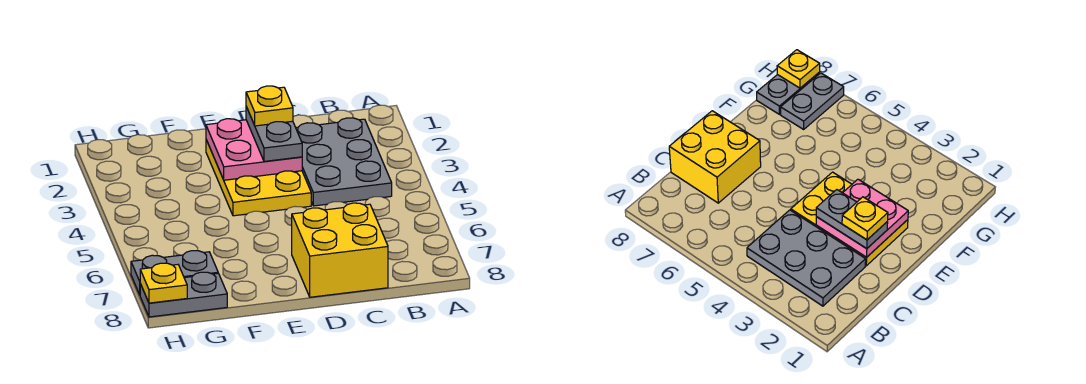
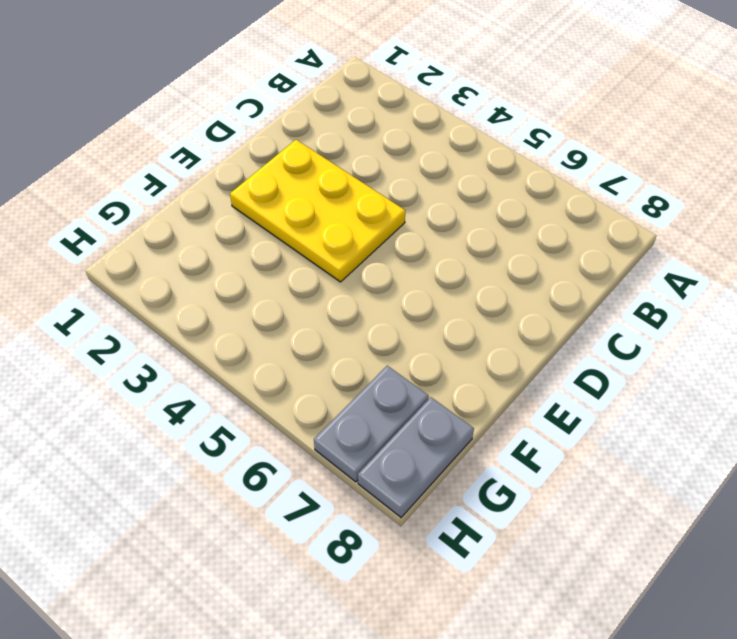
none -> grey 2x3 plate [296,118,392,206]
none -> yellow 2x2 brick [292,203,388,297]

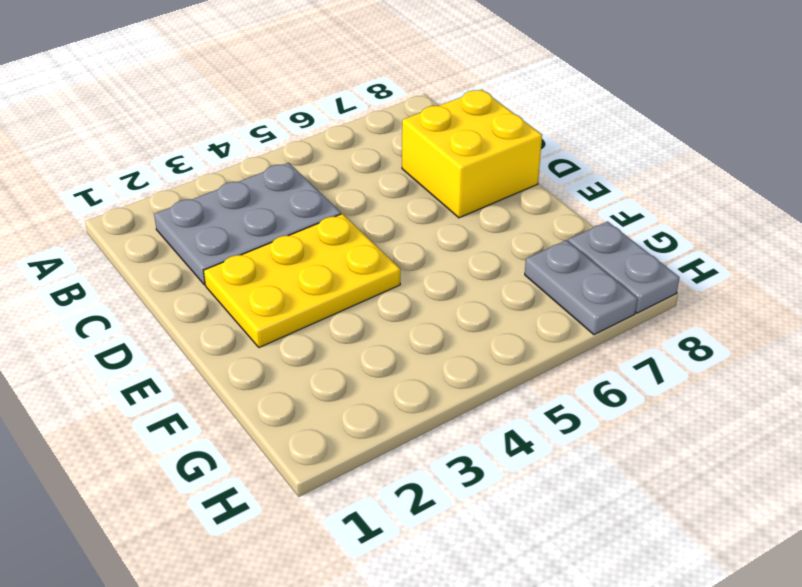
none -> pink 2x2 plate [206,119,302,180]
none -> yellow 1x1 plate [140,263,187,303]

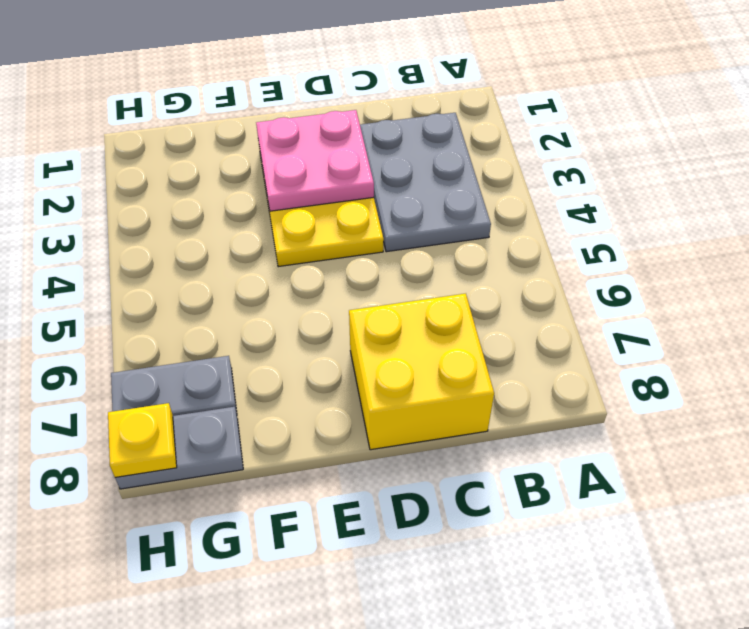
none -> grey 1x2 plate [246,107,302,161]
none -> yellow 1x1 plate [246,86,293,126]

